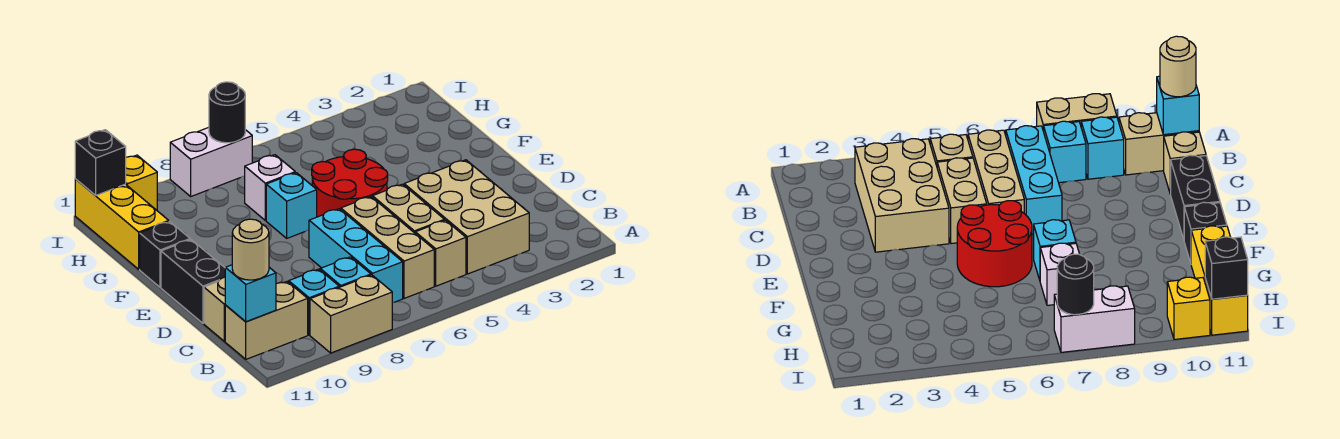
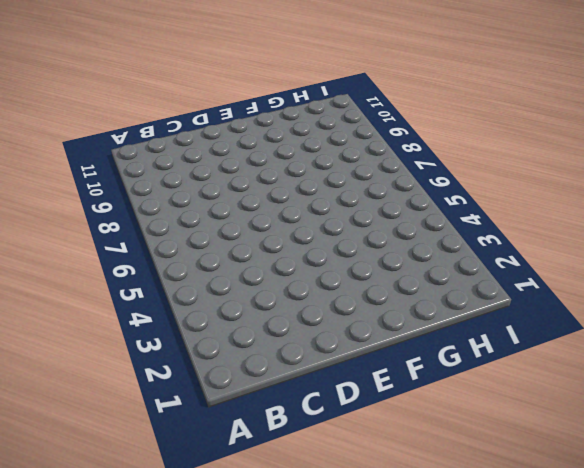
none -> tan 1x2 brick [310,275,392,353]
none -> tan 2x3 brick [404,160,529,274]
none -> tan 1x1 brick [415,220,466,286]

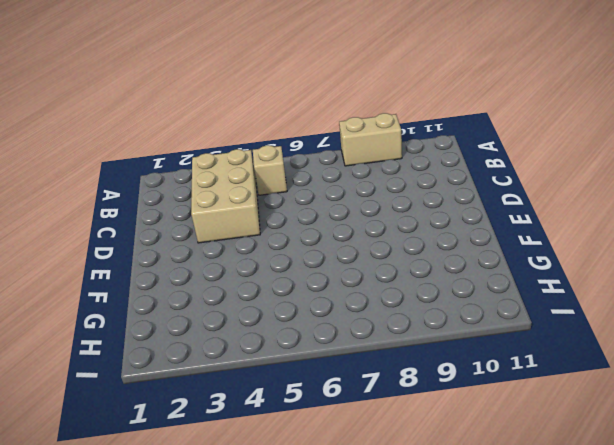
none -> tan 1x3 brick [341,197,434,298]
none -> cyan 1x3 brick [309,209,403,303]
none -> cyan 1x1 brick [320,257,371,287]

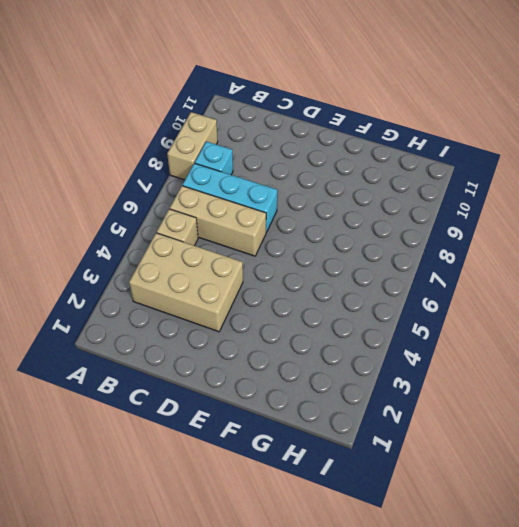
none -> cyan 1x1 brick [289,269,339,335]
none -> tan 1x2 brick [225,282,308,359]
none -> tan 1x2 brick [373,184,445,233]

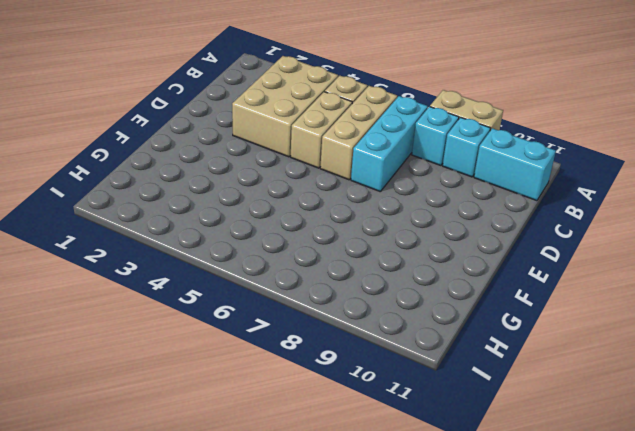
cyan 1x2 brick [474,128,556,201] -> tan 1x2 brick [225,282,308,359]
none -> tan 1x1 brick [204,277,225,341]
none -> black 1x2 brick [161,240,225,323]
none -> red 2x2 round brick [312,149,388,217]

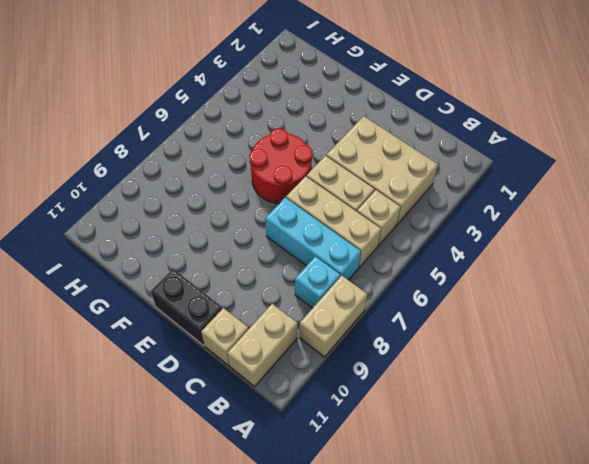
none -> cyan 1x1 brick [289,269,339,335]
none -> cyan 1x1 brick [266,173,317,238]
none -> black 1x1 brick [140,221,190,287]

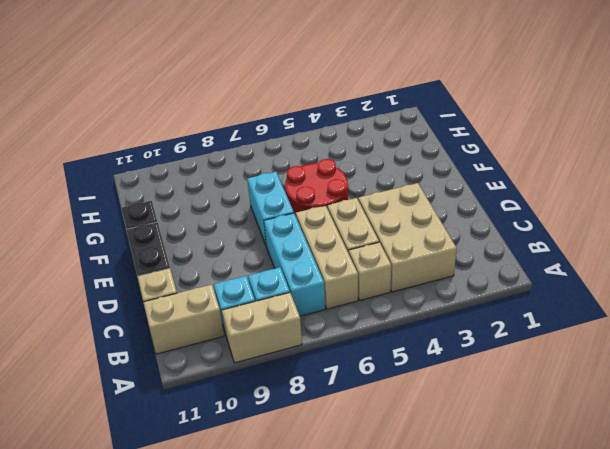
cyan 1x2 brick [247,172,294,245] -> cyan 1x1 brick [266,173,317,238]
none -> white 1x1 brick [245,155,295,220]
none -> yellow 1x3 brick [75,179,169,269]
none -> white 1x2 brick [170,127,252,196]

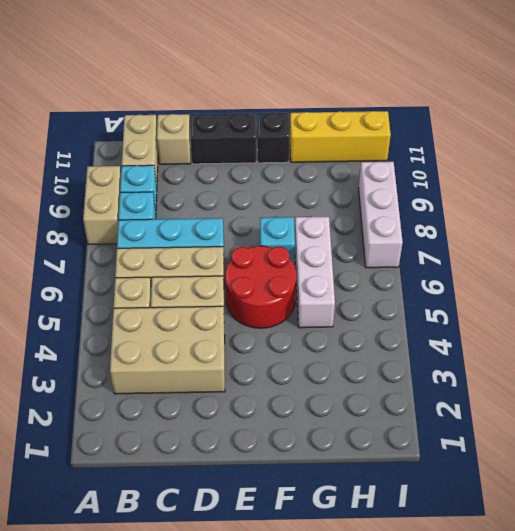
white 1x3 brick [295,217,335,328] -> white 1x1 brick [245,155,295,220]
white 1x3 brick [359,162,403,268] -> white 1x2 brick [170,127,252,196]
none -> yellow 1x1 brick [126,155,157,210]
none -> cyan 1x1 brick [225,265,276,322]
none -> black 1x1 round brick [209,82,245,143]

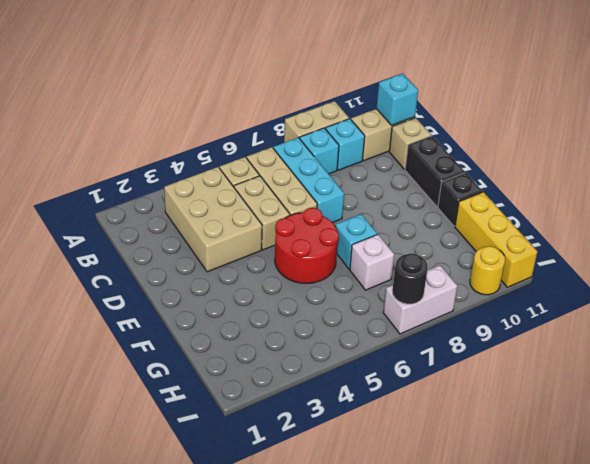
yellow 1x1 round brick [470,246,505,295] -> yellow 1x1 brick [126,155,157,210]
none -> black 1x1 brick [75,130,126,196]
none -> tan 1x1 round brick [232,219,269,280]

